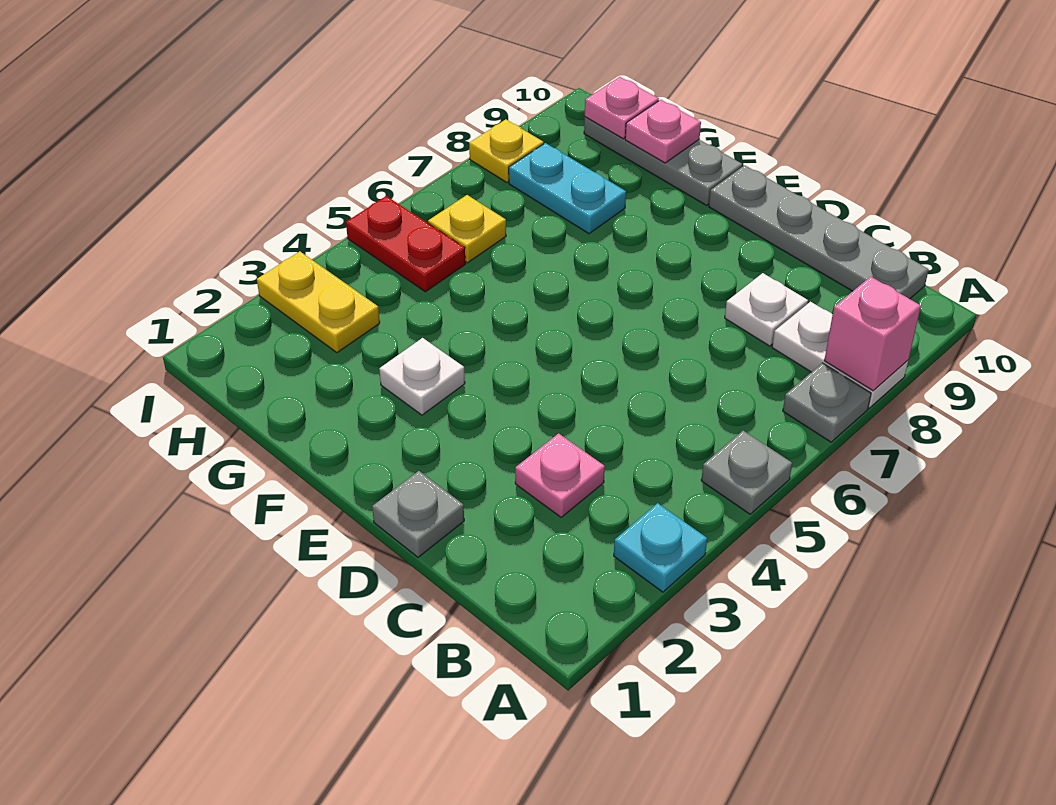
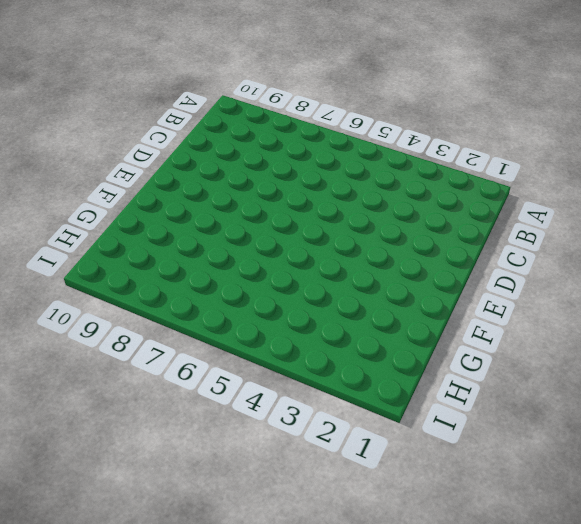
none -> cyan 1x1 plate [614,503,707,592]
none -> grey 1x1 plate [701,431,792,514]
none -> grey 1x1 plate [783,363,871,442]

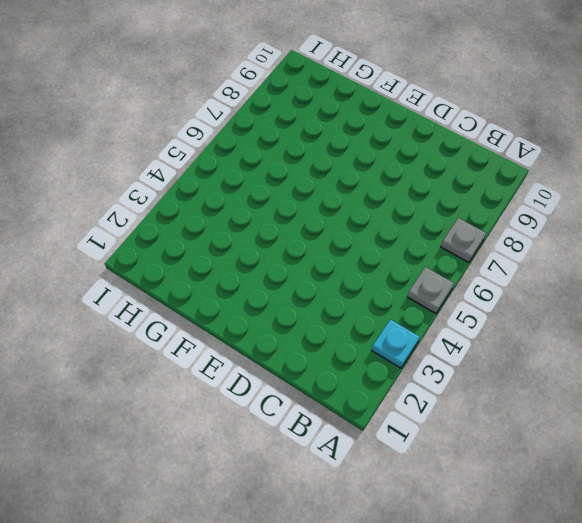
none -> white 1x2 plate [772,302,908,408]
none -> grey 1x4 plate [709,165,929,299]
none -> pink 1x1 plate [515,434,605,517]

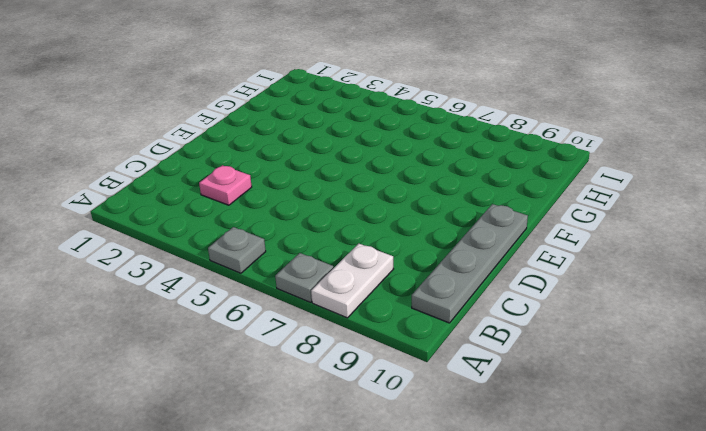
none -> cyan 1x1 plate [614,503,707,592]
none -> white 1x1 plate [725,273,808,346]
none -> grey 1x1 plate [372,471,464,557]

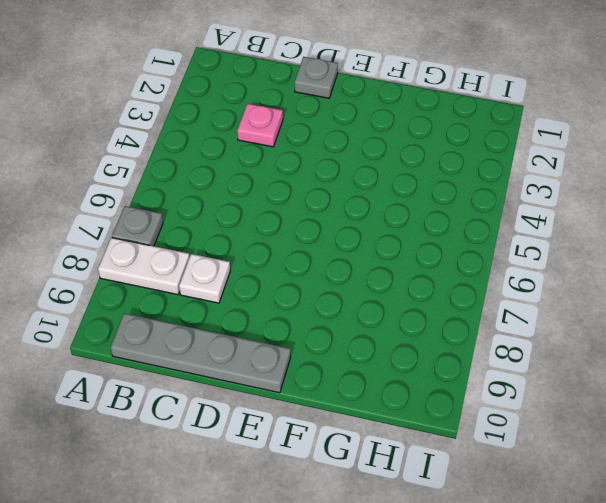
none -> cyan 1x1 plate [614,503,707,592]
none -> grey 1x1 plate [701,431,792,514]
none -> white 1x1 plate [379,338,465,415]

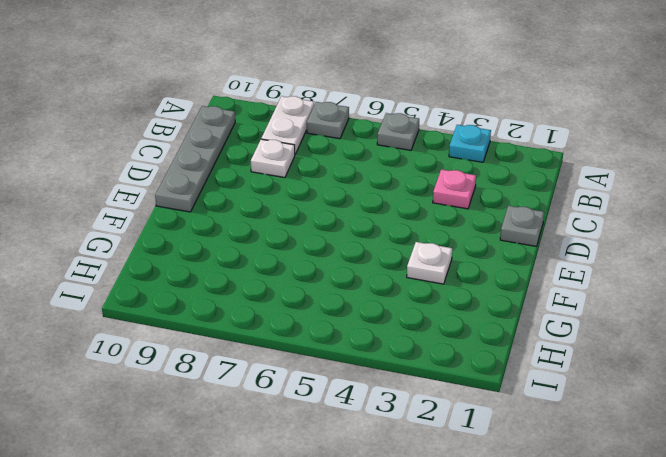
none -> grey 1x3 plate [584,117,742,205]
none -> cyan 1x2 plate [509,143,626,234]
none -> yellow 1x2 plate [257,251,380,353]

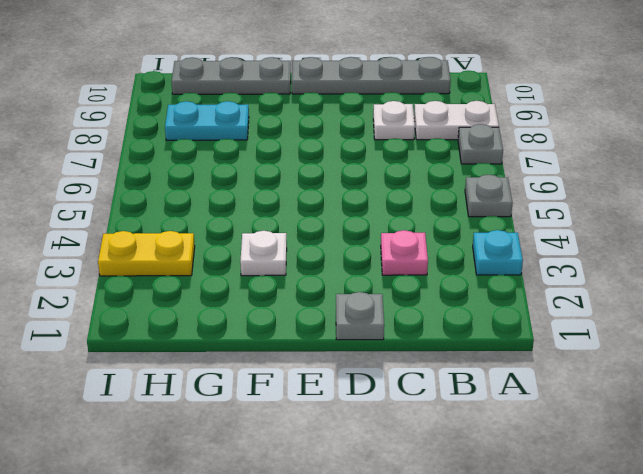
none -> red 1x2 plate [346,196,465,292]
none -> yellow 1x1 plate [428,195,506,263]
none -> yellow 1x1 plate [469,119,544,183]

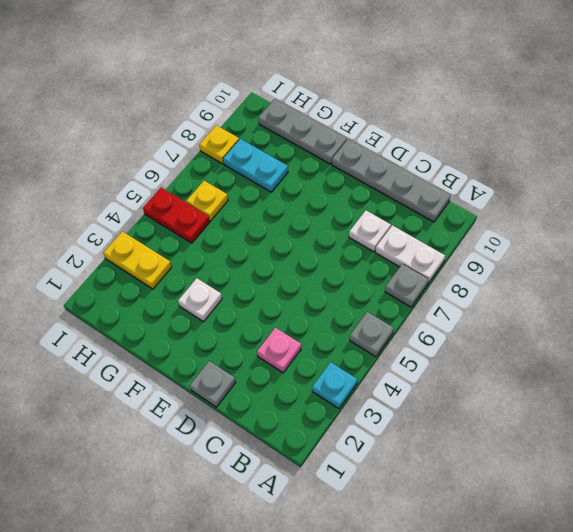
none -> pink 1x1 brick [824,277,921,391]
none -> pink 1x1 plate [625,100,701,163]
none -> pink 1x1 plate [585,77,659,139]

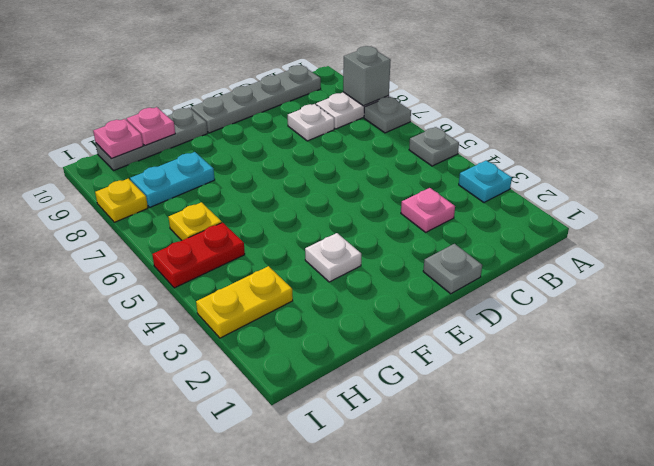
grey 1x1 brick [343,46,391,106] -> pink 1x1 brick [824,277,921,391]

